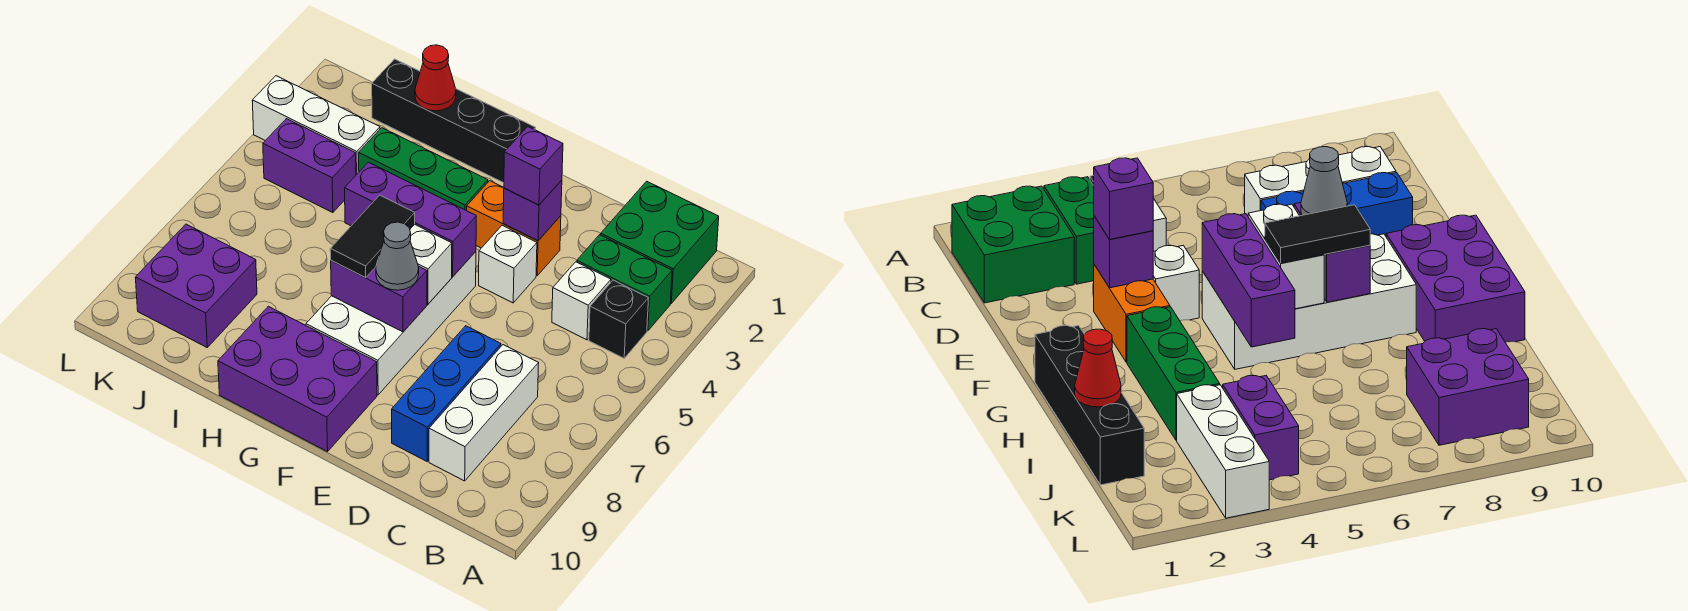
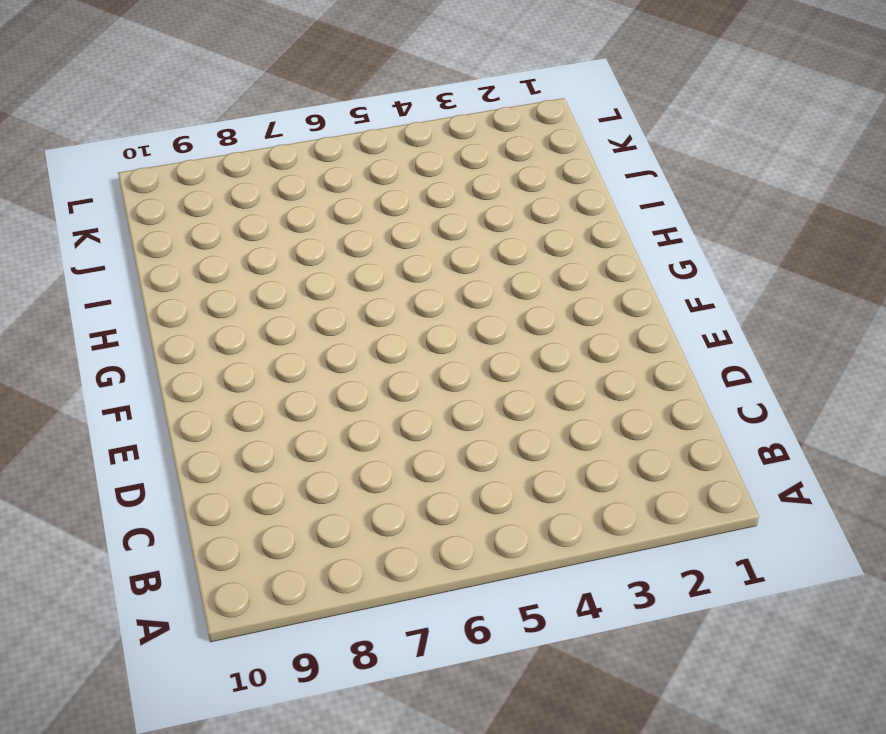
none -> green 2x2 brick [601,181,719,303]
none -> green 1x2 brick [577,235,672,331]
none -> black 1x1 brick [589,280,648,358]

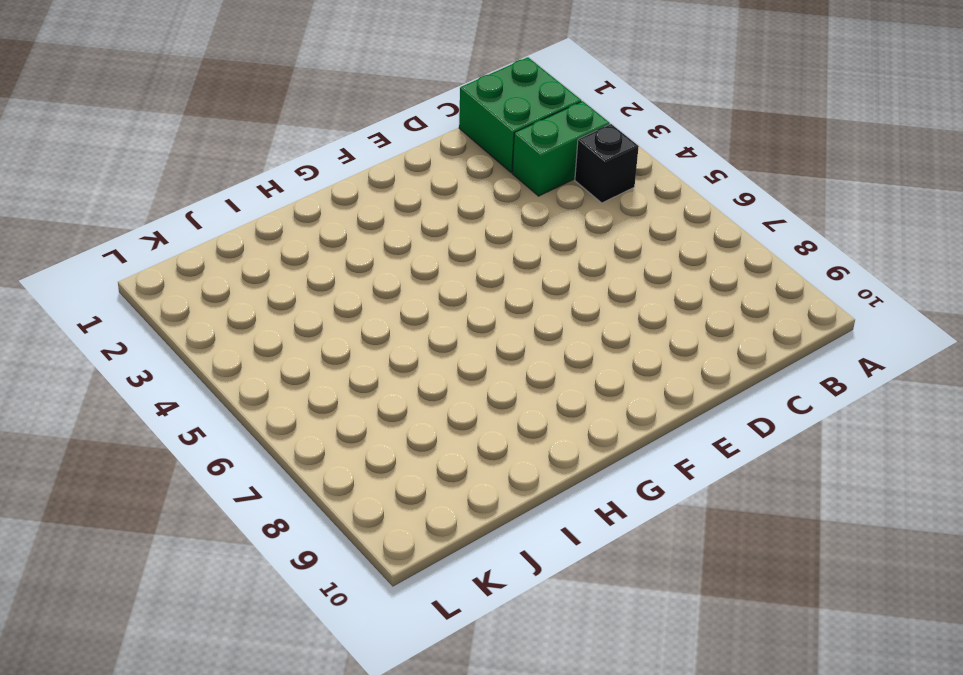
none -> white 1x1 brick [552,262,611,340]
none -> white 1x3 brick [429,345,539,481]
none -> blue 1x3 brick [392,326,501,461]

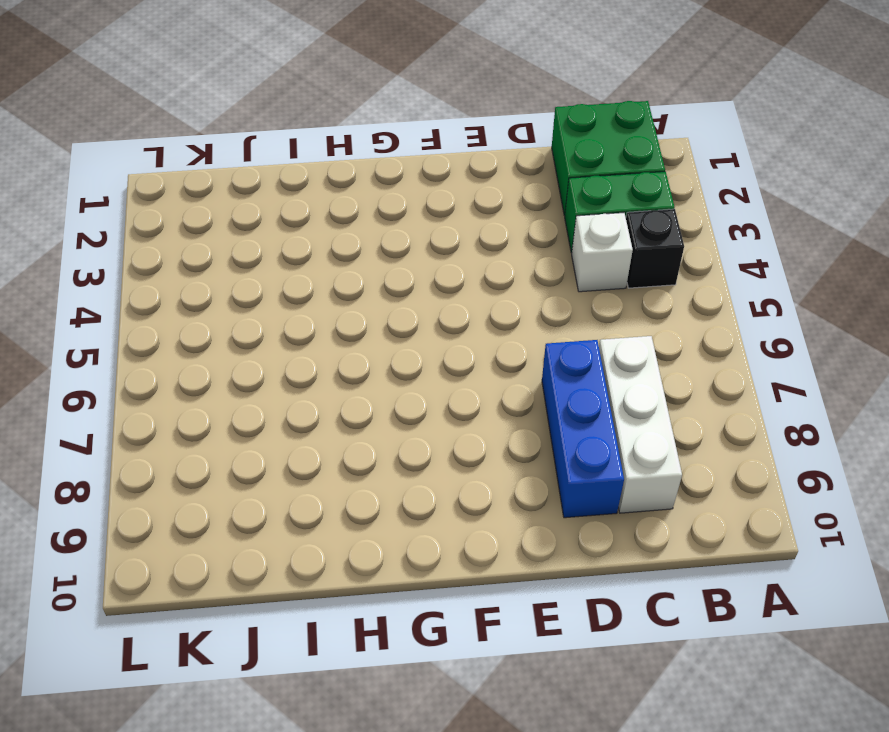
none -> orange 1x2 brick [467,181,561,276]
none -> white 1x1 brick [479,225,537,303]
none -> white 2x4 brick [306,252,476,395]

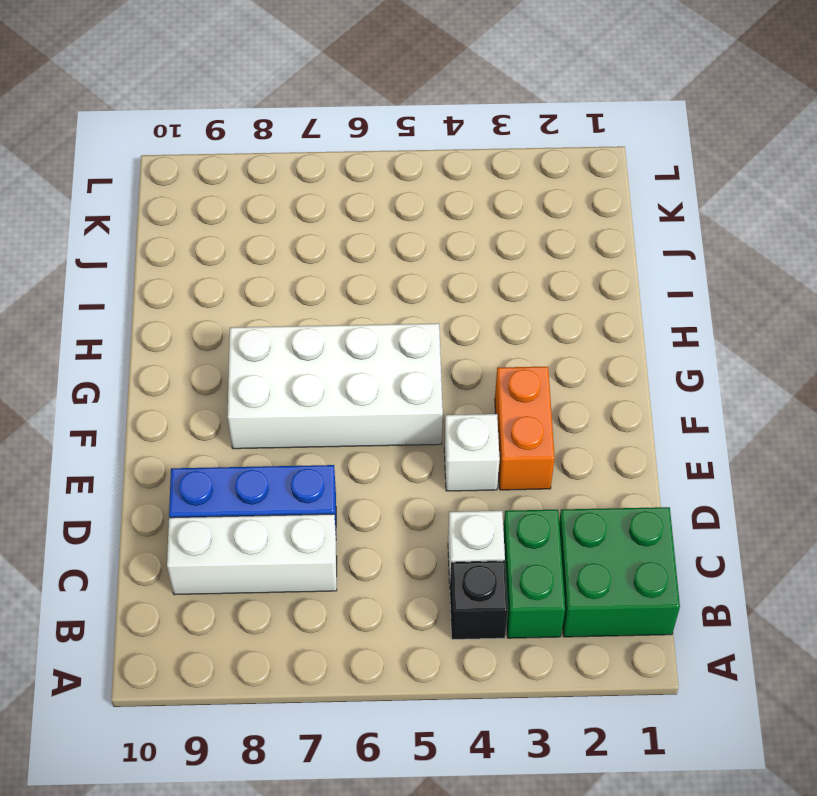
none -> purple 2x3 brick [218,306,377,452]
none -> black 1x4 brick [372,59,535,183]
none -> green 1x3 brick [359,128,488,211]

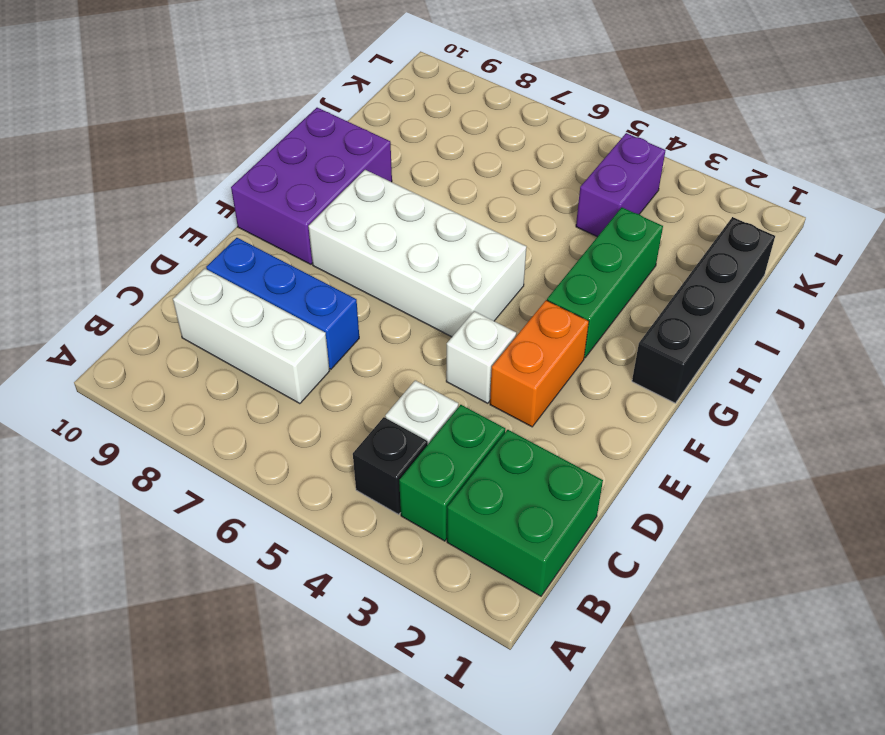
none -> white 1x3 brick [252,76,380,175]
none -> purple 2x2 brick [135,224,257,347]
none -> purple 1x1 brick [503,180,562,241]

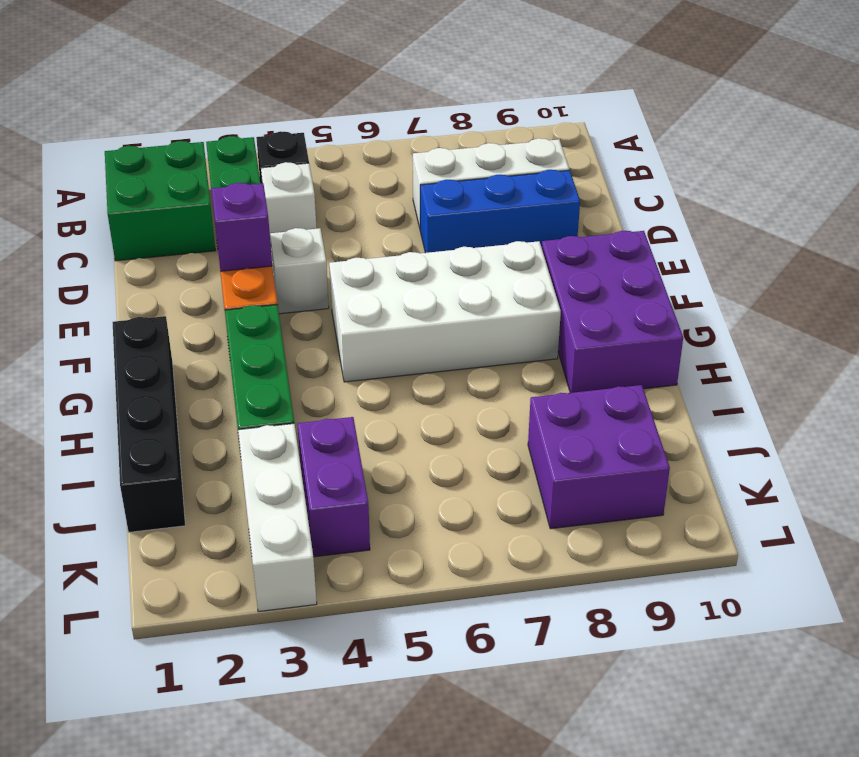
none -> purple 1x3 brick [345,162,476,277]
none -> white 1x2 brick [410,224,452,304]
none -> purple 1x2 brick [331,261,427,332]

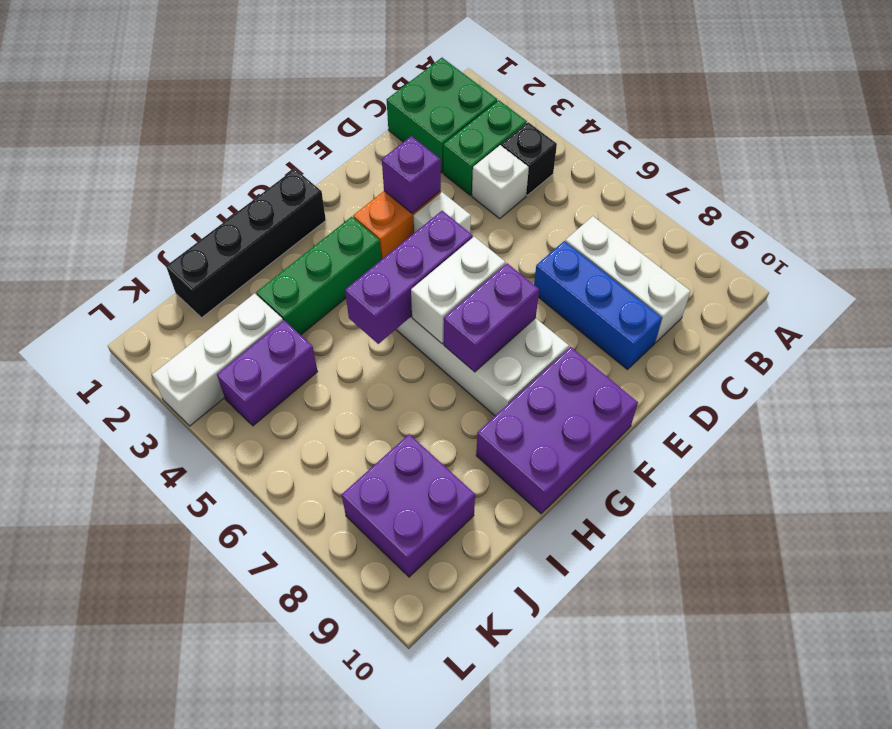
none -> red 1x1 cone [415,45,456,111]
none -> purple 1x1 brick [504,127,563,205]
none -> grey 1x1 cone [376,222,419,290]

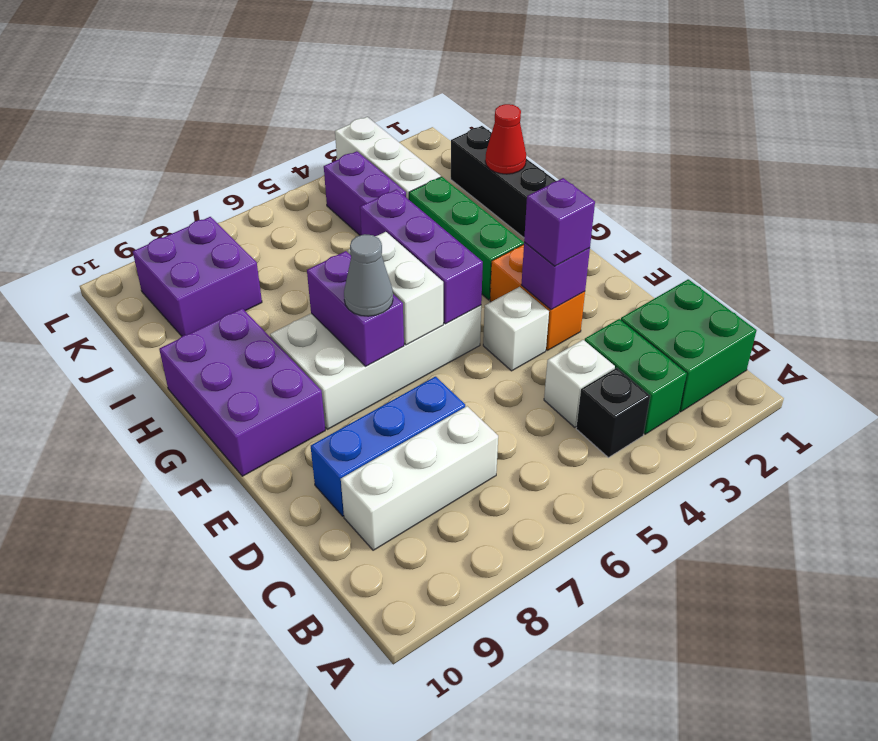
none -> black 1x2 tile [330,195,415,278]

